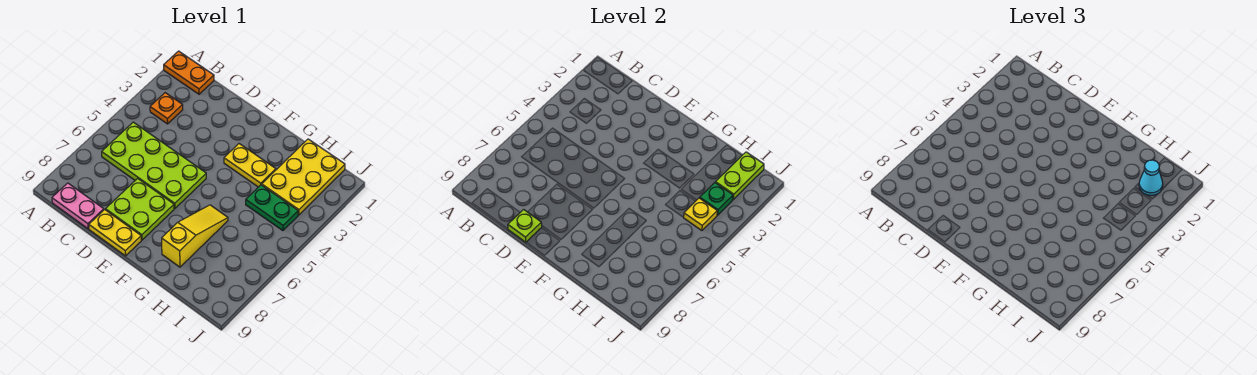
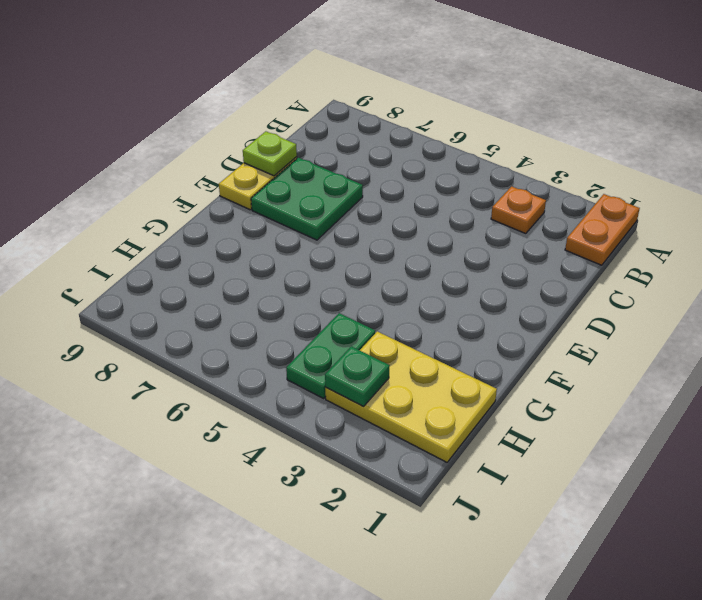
green 2x2 plate [251,158,363,240] -> lime 2x2 plate [106,178,174,240]
none -> lime 2x4 plate [102,122,206,209]
none -> pink 1x2 plate [52,183,104,229]
none -> yellow 1x2 plate [224,144,276,187]

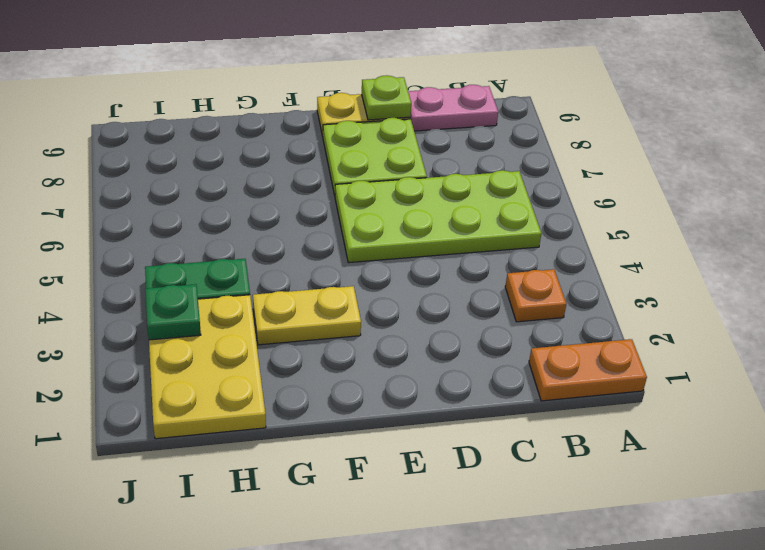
none -> yellow 1x3 slope [162,205,228,267]
none -> lime 1x2 plate [716,152,764,199]
none -> yellow 1x1 plate [683,198,717,231]

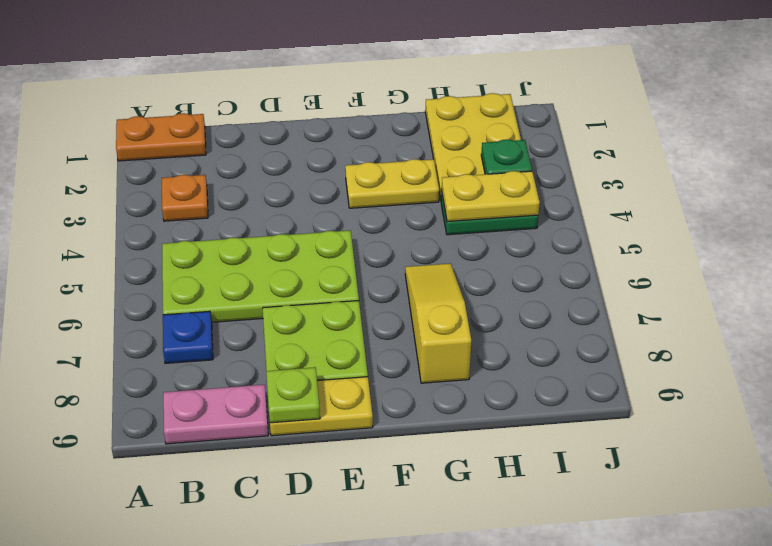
blue 1x1 plate [163,311,213,364] -> none
yellow 1x2 plate [441,171,540,222] -> yellow 1x1 plate [683,198,717,231]
none -> lime 1x2 plate [716,152,764,199]
none -> cyan 1x1 cone [1139,160,1163,195]

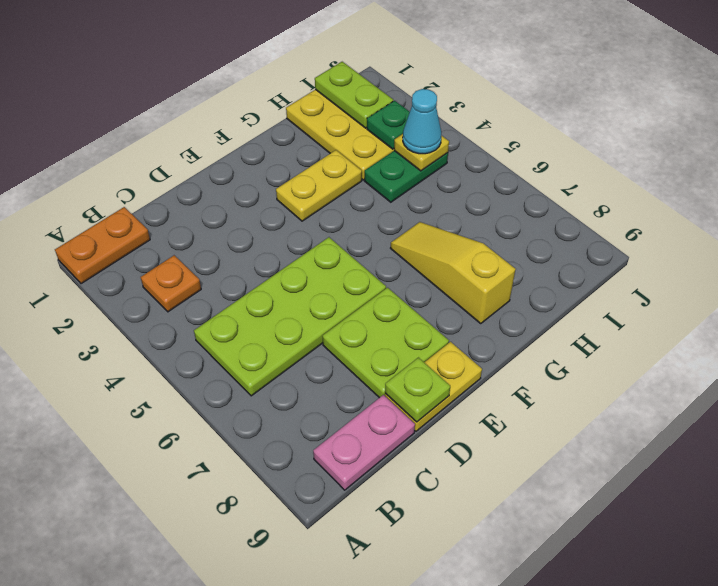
cyan 1x1 cone [403,89,441,154] -> cyan 1x1 cone moved to [1139,160,1163,195]

